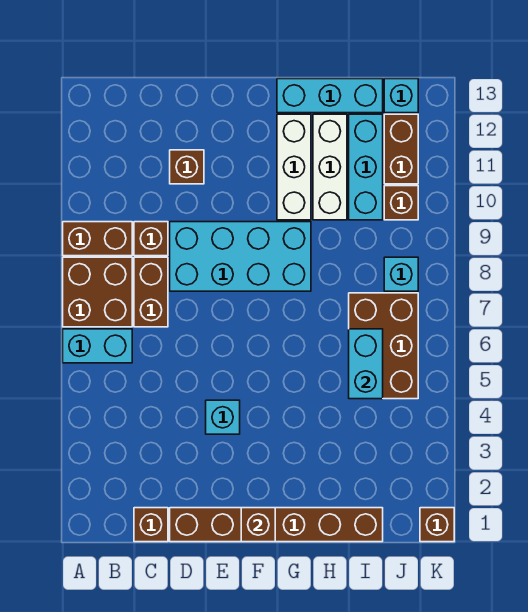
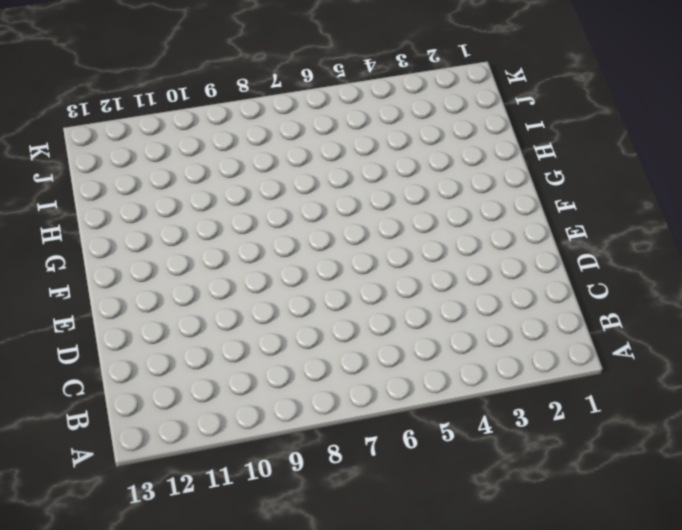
none -> cyan 1x2 brick [63,329,132,363]
none -> brown 2x2 brick [63,257,132,327]
none -> brown 1x2 brick [63,222,132,256]

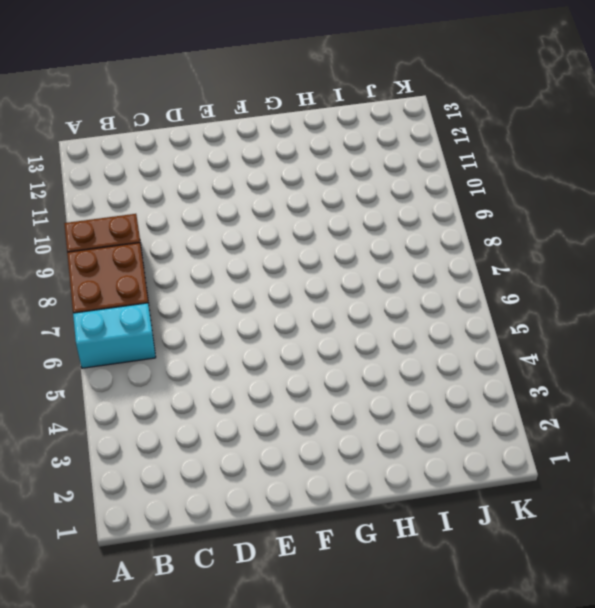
none -> brown 1x1 brick [134,508,168,542]
none -> brown 1x2 brick [134,257,168,327]
none -> brown 1x1 brick [134,222,168,256]

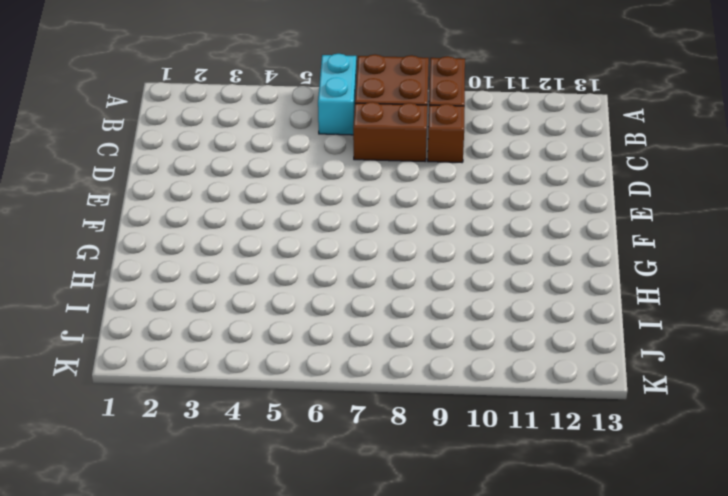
none -> brown 1x1 brick [134,508,168,542]
none -> brown 1x6 brick [170,508,383,542]
none -> cyan 2x4 brick [170,222,311,291]

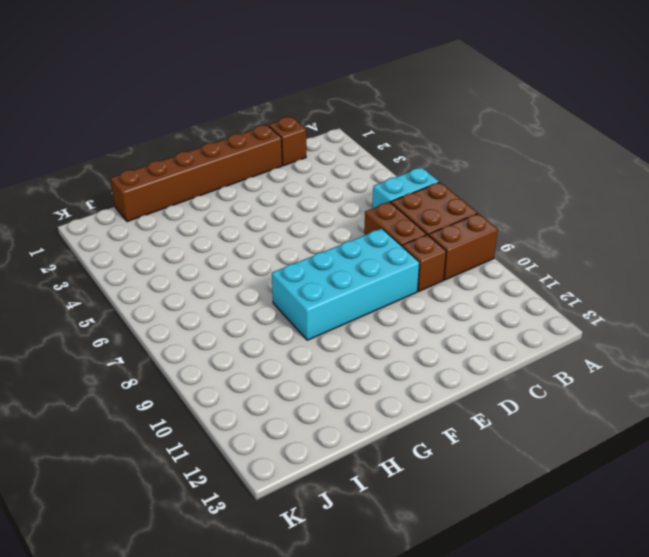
none -> brown 1x1 brick [170,150,204,184]
none -> cyan 1x1 brick [206,400,240,434]
none -> white 1x3 brick [277,114,311,220]

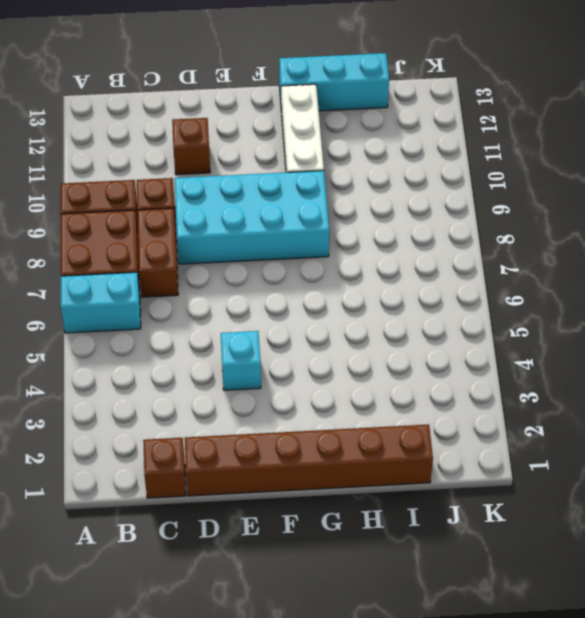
none -> white 1x3 brick [313,114,347,220]
none -> brown 2x3 brick [349,293,418,399]
none -> cyan 1x3 brick [349,114,383,220]

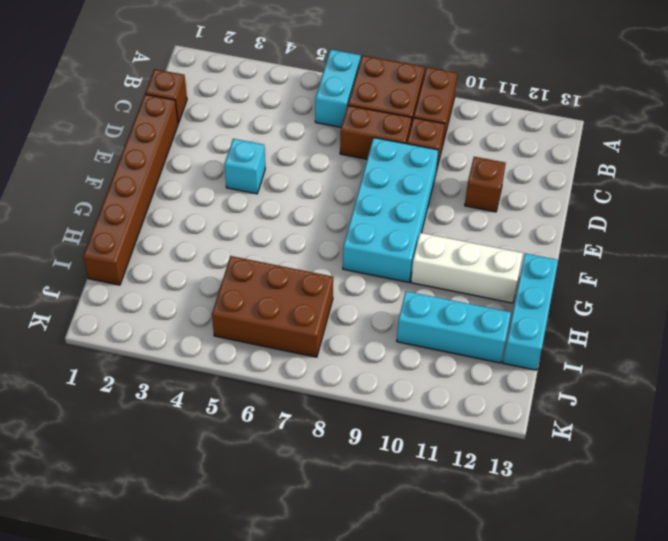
none -> white 1x3 brick [313,114,347,220]
none -> cyan 1x1 brick [384,257,418,291]
none -> brown 1x1 brick [384,186,418,220]

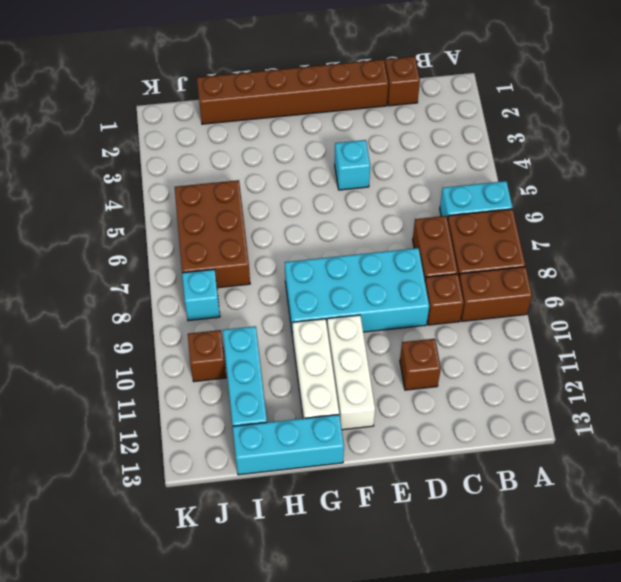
white 1x3 brick [327,315,375,430] -> white 1x3 brick moved to [313,114,347,220]
none -> brown 1x2 brick [384,114,418,184]
none -> cyan 1x1 brick [384,79,418,113]
none -> brown 1x1 brick [420,508,454,542]

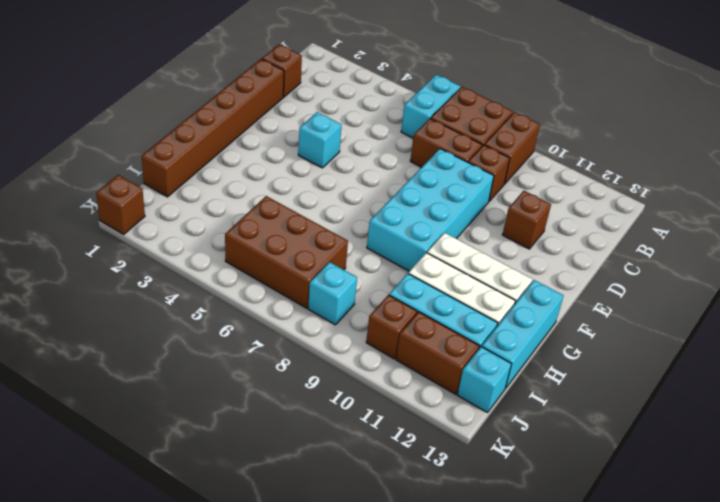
none -> brown 1x1 brick [241,508,275,542]
none -> cyan 1x2 brick [349,329,383,399]

